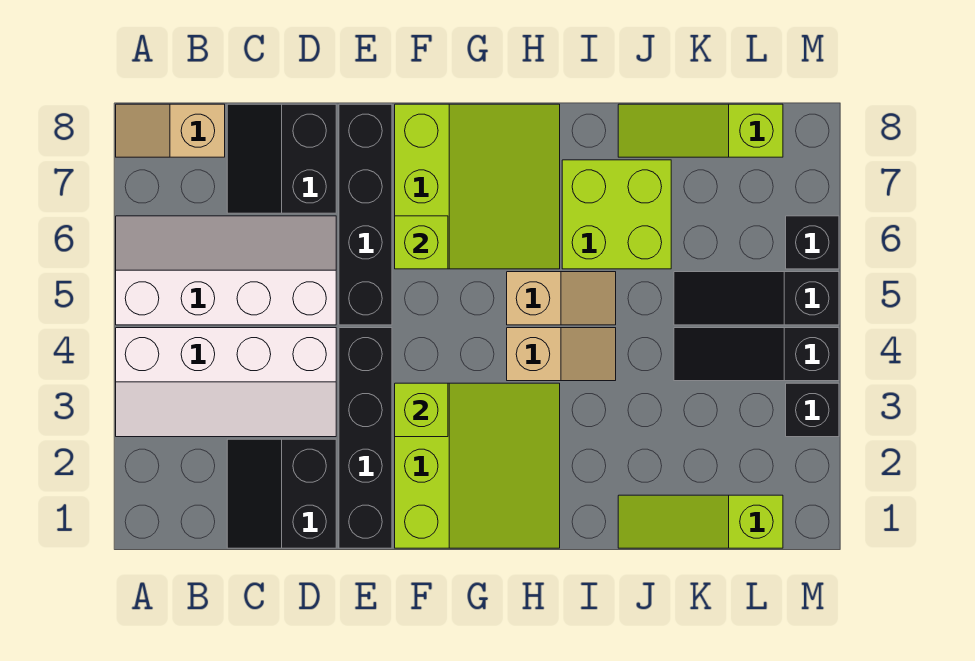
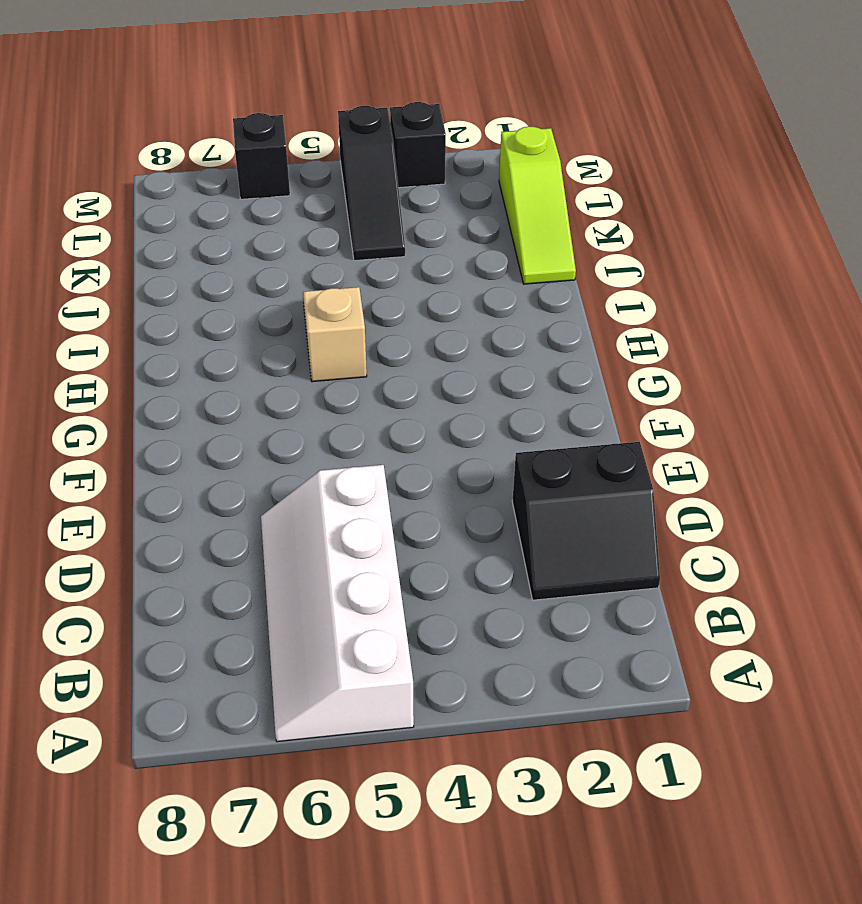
none -> white 2x4 slope [116,328,336,437]
none -> tan 1x2 slope [116,104,225,157]
none -> black 2x2 slope [227,104,336,213]

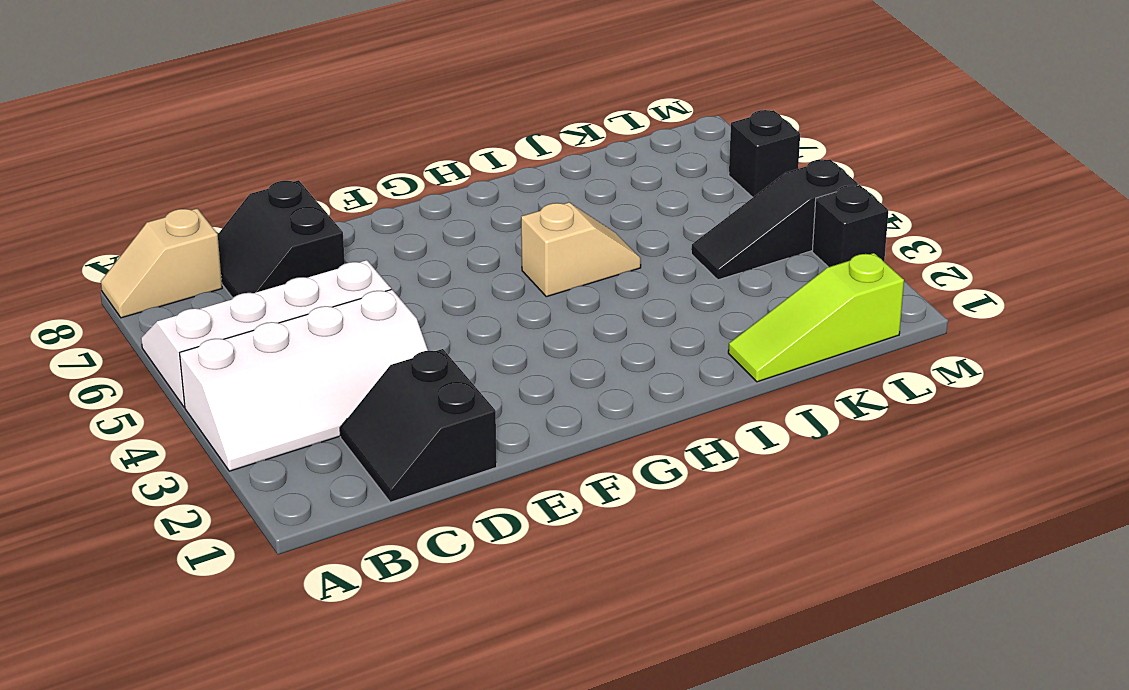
none -> black 1x4 brick [339,328,392,548]
none -> black 1x4 brick [339,104,392,325]
none -> lime 3x3 slope [395,383,560,548]

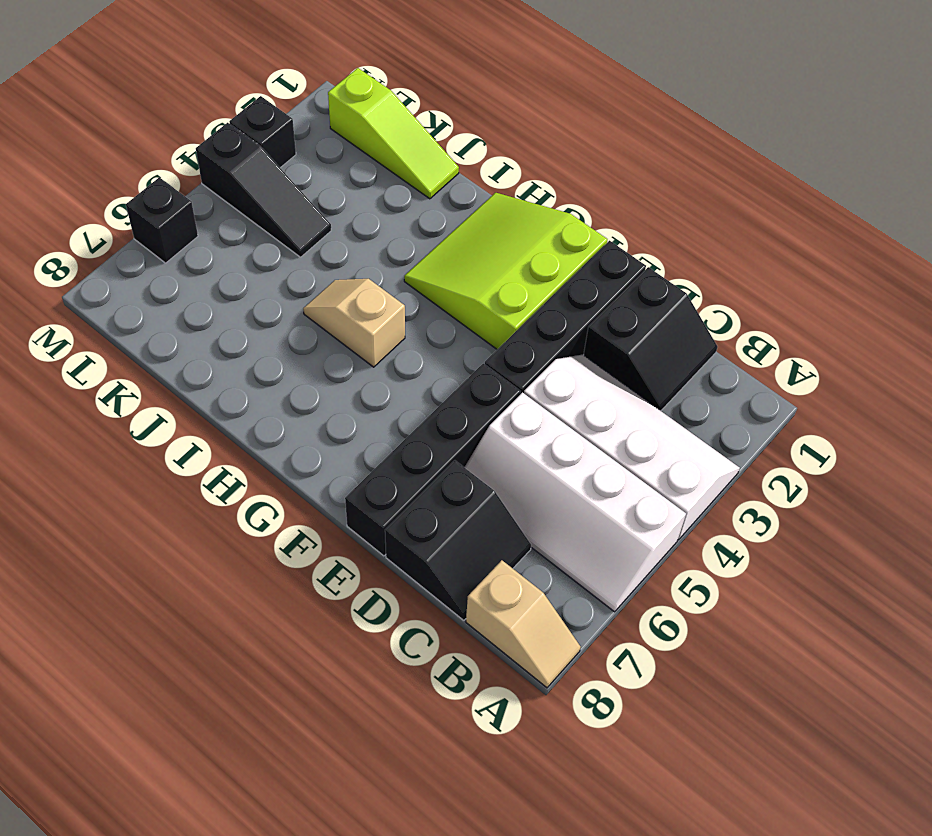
none -> lime 3x3 slope [395,104,560,269]
none -> tan 1x2 slope [507,328,616,381]
none -> lime 2x2 brick [562,160,671,269]

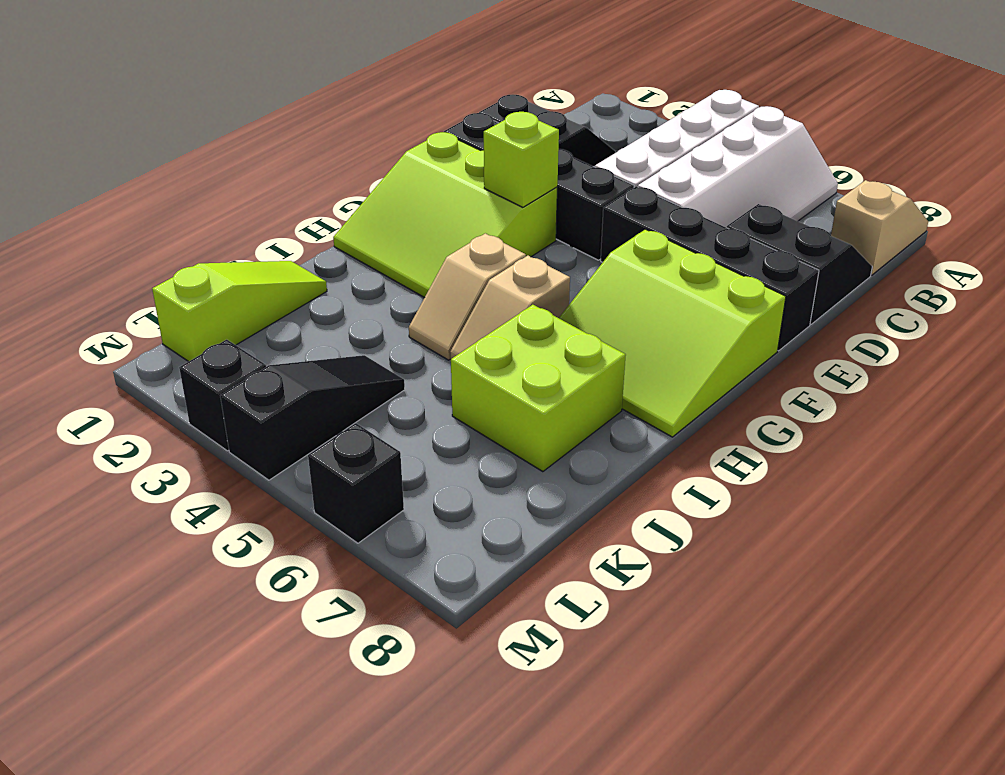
none -> lime 1x3 slope [618,104,783,157]
none -> black 1x3 slope [674,272,839,325]
none -> lime 1x1 brick [395,216,448,269]

